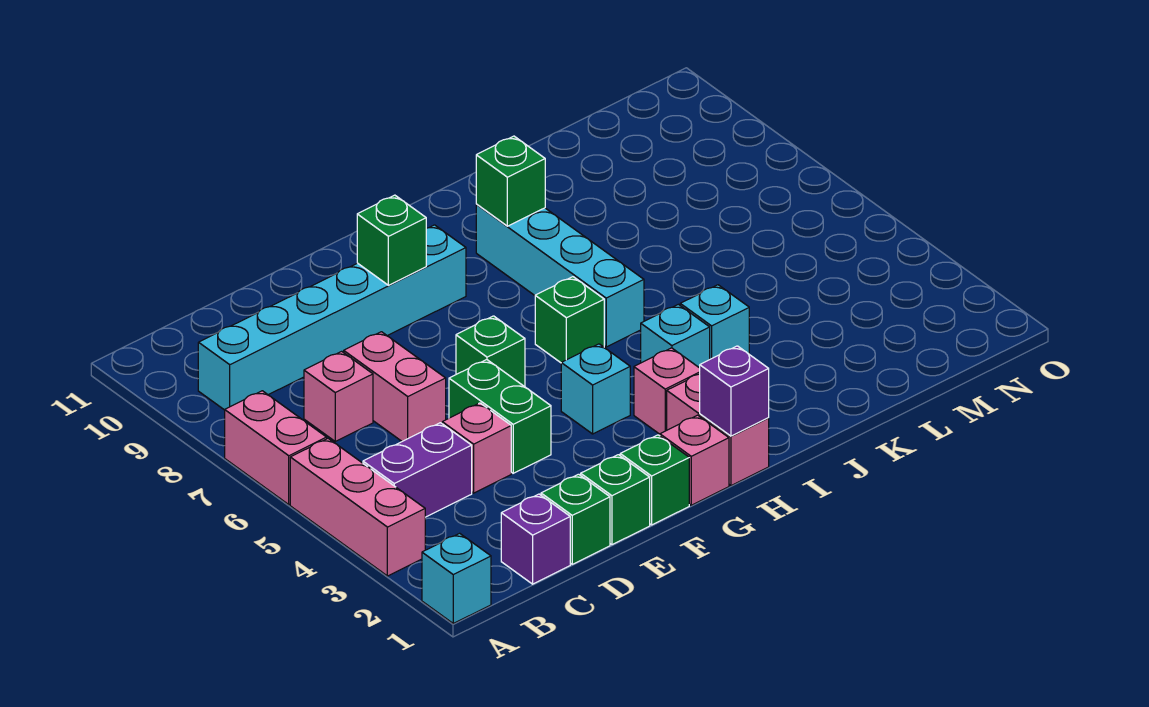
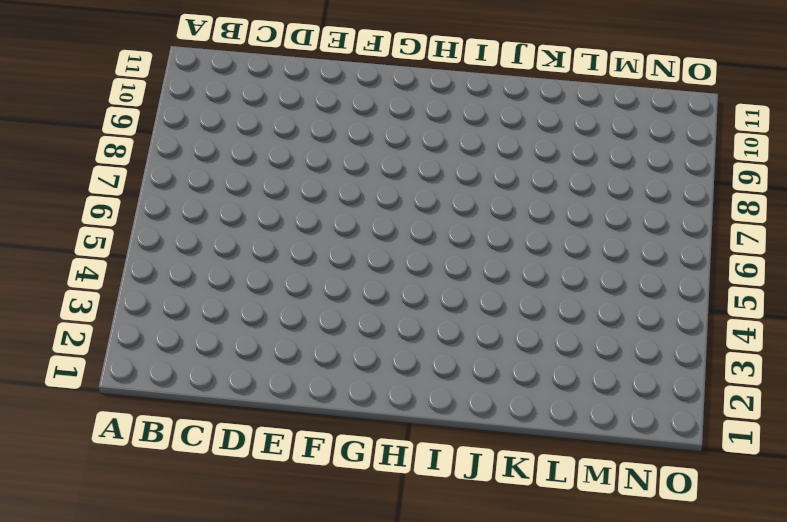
none -> cyan 1x1 brick [422,533,491,623]
none -> pink 1x3 brick [290,439,425,576]
none -> pink 1x2 brick [225,391,327,505]

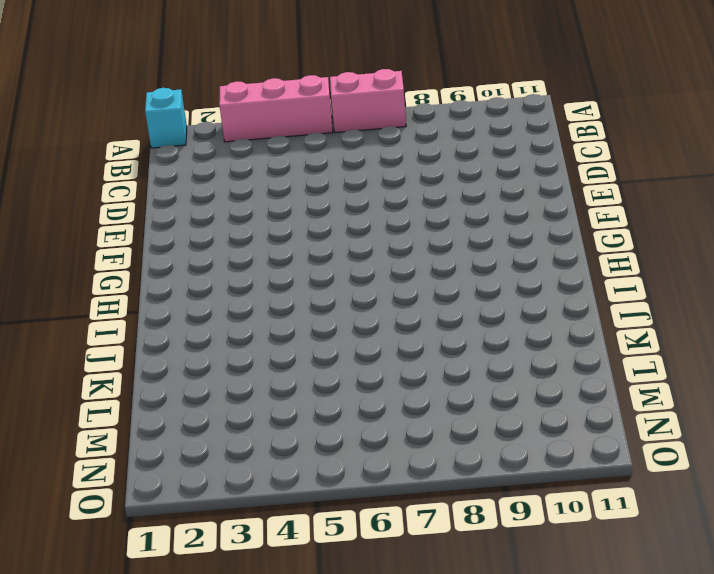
none -> purple 1x2 brick [363,423,472,517]
none -> cyan 1x6 brick [198,225,466,410]
none -> purple 1x1 brick [501,494,570,584]

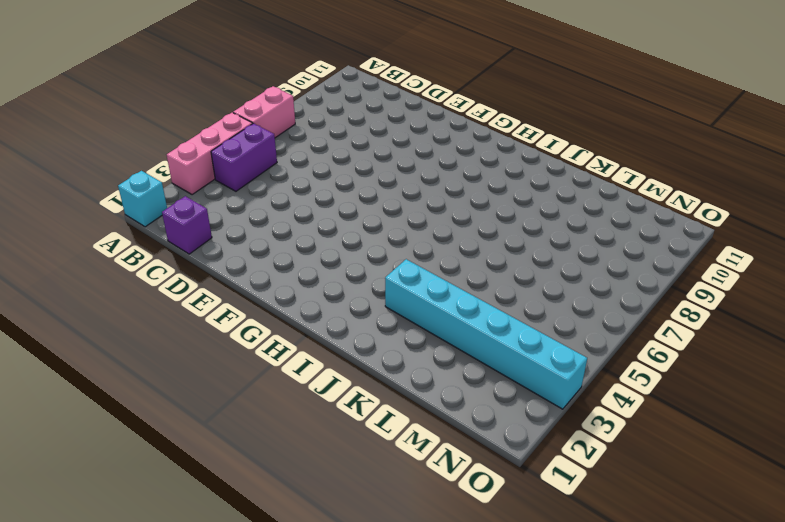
purple 1x2 brick [211,123,277,191] -> purple 1x2 brick turned to [363,423,472,517]
cyan 1x6 brick [385,259,587,409] -> cyan 1x6 brick moved to [198,225,466,410]
none -> pink 1x1 brick [304,351,373,441]
none -> green 1x1 brick [541,474,610,564]
none -> pink 1x1 brick [442,403,511,493]

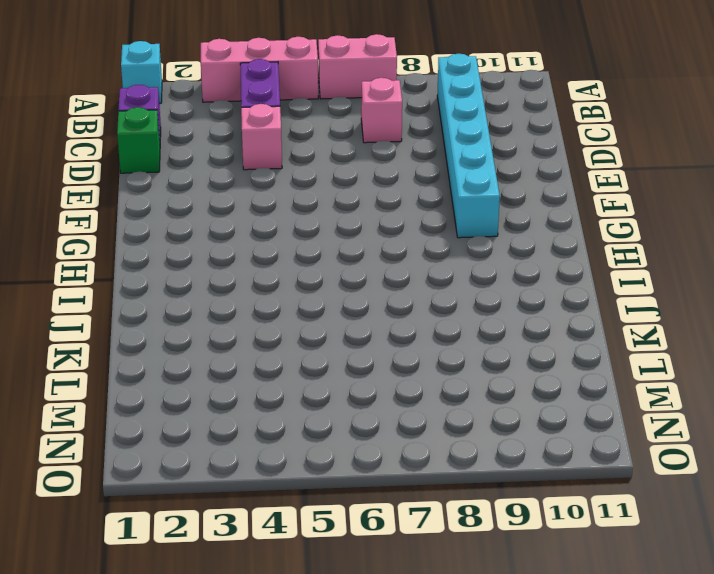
none -> pink 1x2 brick [344,332,446,441]
none -> green 1x1 brick [581,455,650,545]
none -> green 1x2 brick [449,360,551,473]

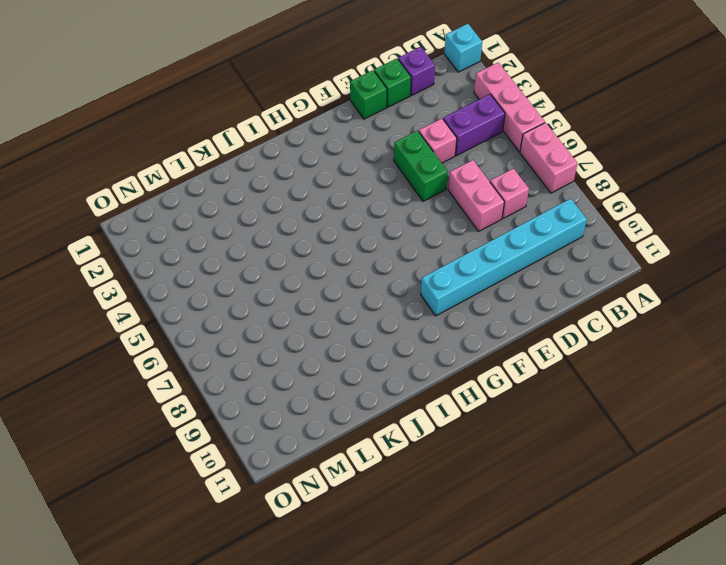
none -> green 1x1 brick [620,435,689,525]
none -> green 1x1 brick [456,316,525,387]
none -> pink 1x1 brick [660,415,729,505]

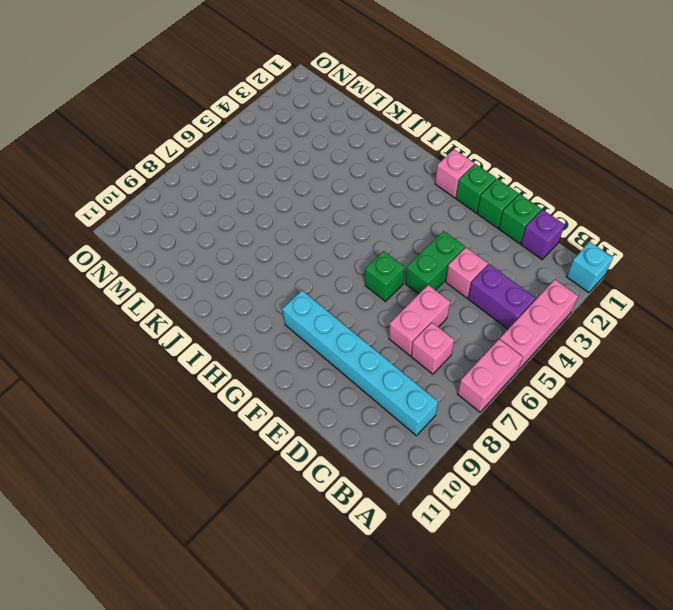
none -> cyan 1x1 brick [561,344,630,434]
none -> pink 1x2 brick [667,374,769,486]
none -> pink 1x1 brick [634,348,700,434]

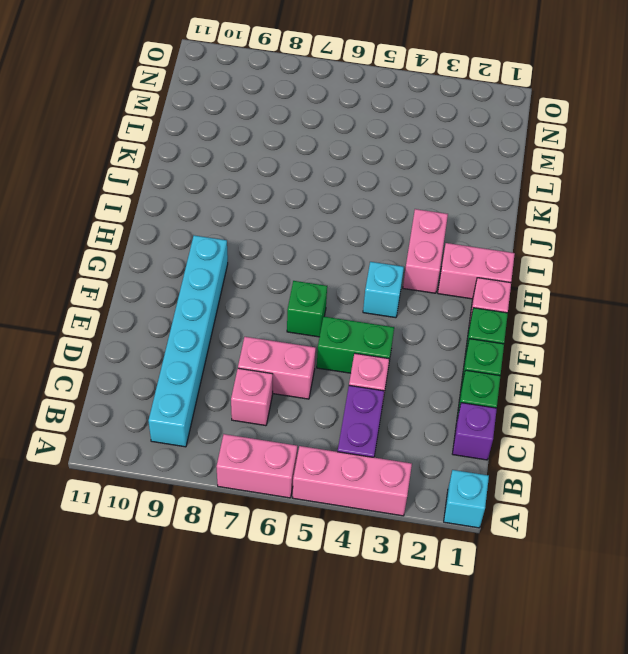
pink 1x2 brick [403,209,448,293] -> pink 1x1 brick [634,348,700,434]
none -> green 1x1 brick [535,277,604,363]
none -> cyan 1x1 brick [641,304,710,368]
none -> cyan 1x4 brick [476,204,644,347]

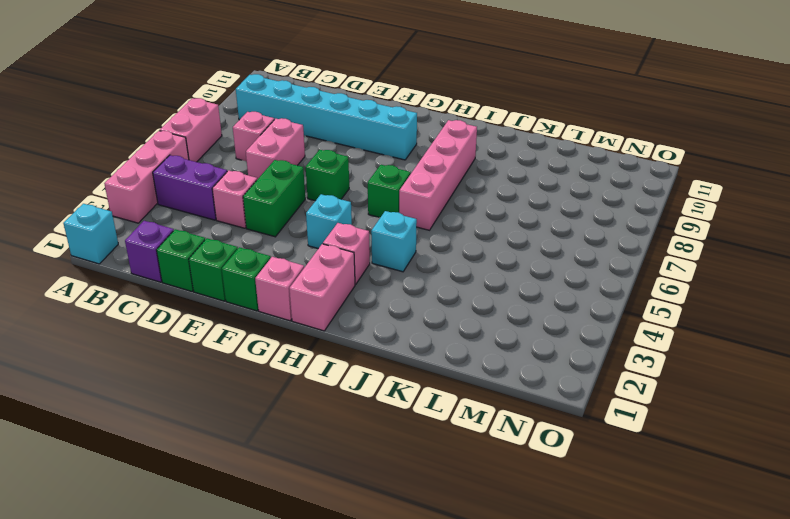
pink 1x4 brick [399,120,477,230] -> cyan 1x4 brick [476,204,644,347]
none -> cyan 1x1 brick [680,285,749,359]
none -> green 1x1 brick [357,195,426,285]
none -> purple 1x1 brick [700,346,769,436]

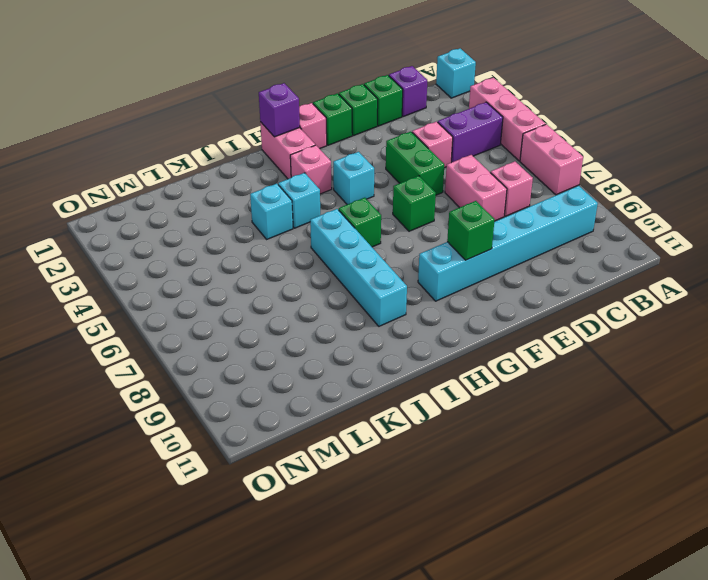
none -> green 1x1 brick [476,136,545,226]

